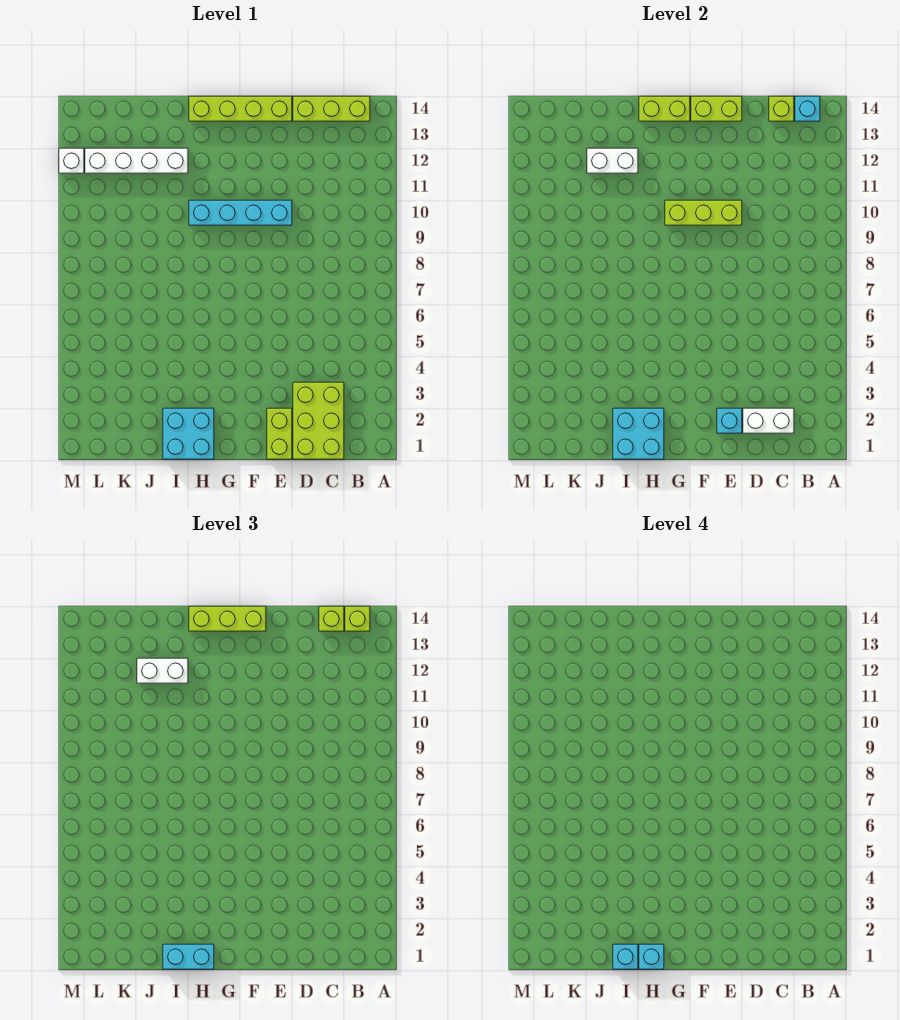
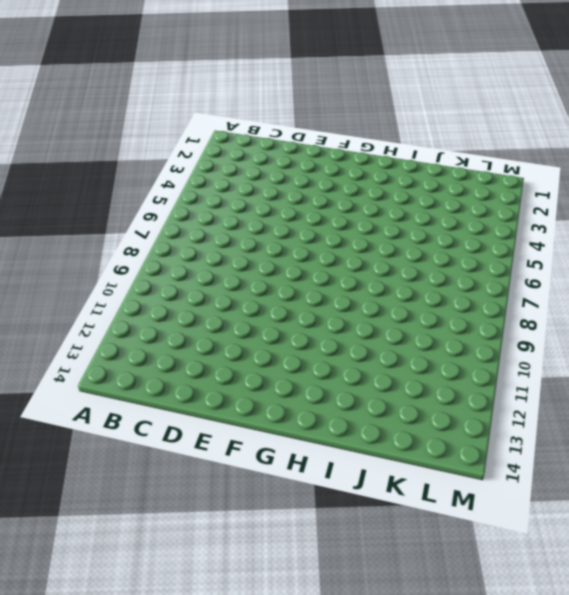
none -> lime 1x3 brick [293,96,370,121]
none -> lime 2x3 brick [293,382,344,459]
none -> lime 1x2 brick [267,408,292,459]

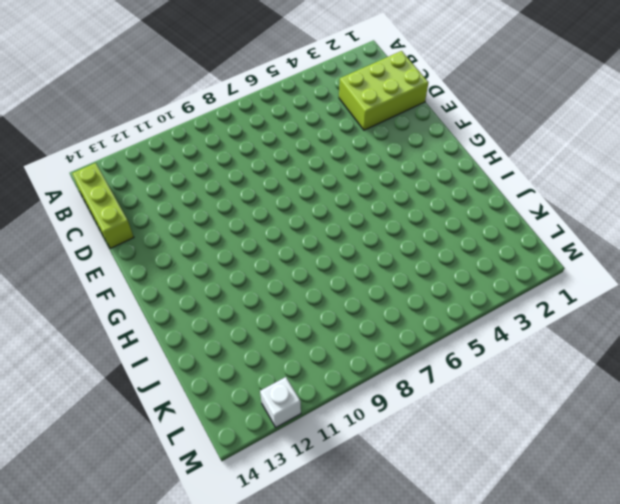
none -> lime 1x2 brick [267,408,292,459]
none -> cyan 1x4 brick [189,200,292,225]
none -> lime 1x4 brick [189,96,292,121]

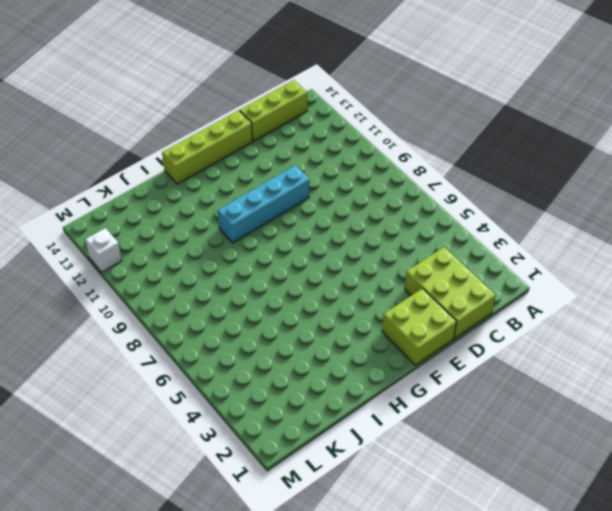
lime 2x2 brick [382,289,456,365] -> lime 1x2 brick [267,408,292,459]
none -> cyan 2x2 brick [163,408,214,459]
none -> white 1x4 brick [85,148,188,173]
none -> cyan 1x1 brick [795,96,820,121]

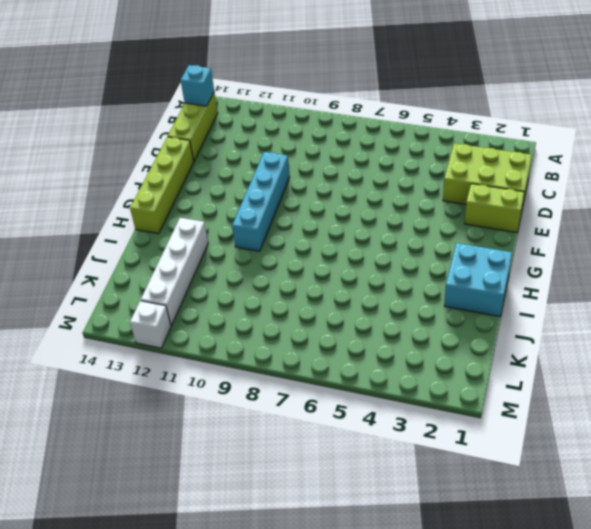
none -> white 1x2 brick [743,408,794,433]
none -> lime 1x1 brick [769,96,794,121]
none -> cyan 1x1 brick [717,408,742,433]

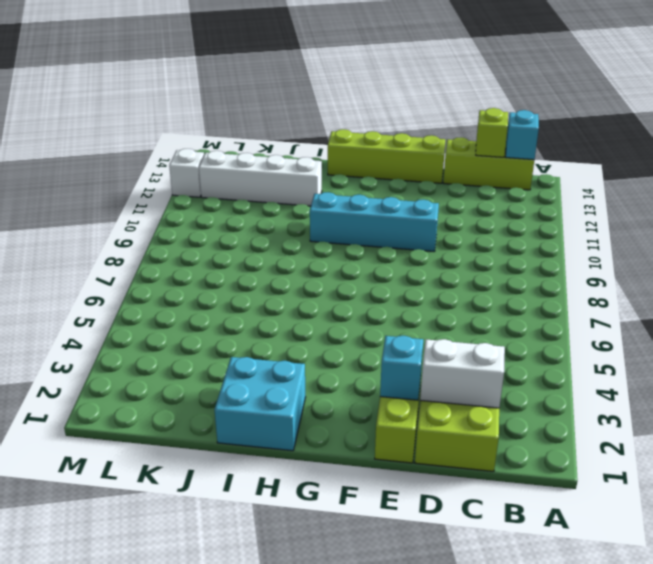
none -> lime 1x3 brick [665,200,742,225]
none -> lime 1x2 brick [691,96,742,121]
none -> lime 1x2 brick [639,96,690,121]

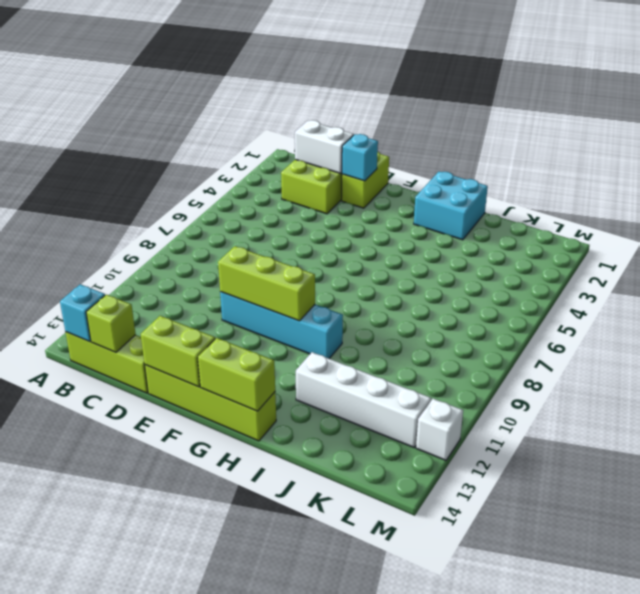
none -> cyan 2x2 brick [613,408,664,459]
none -> white 1x2 brick [587,148,638,173]
none -> lime 1x1 brick [345,606,370,631]

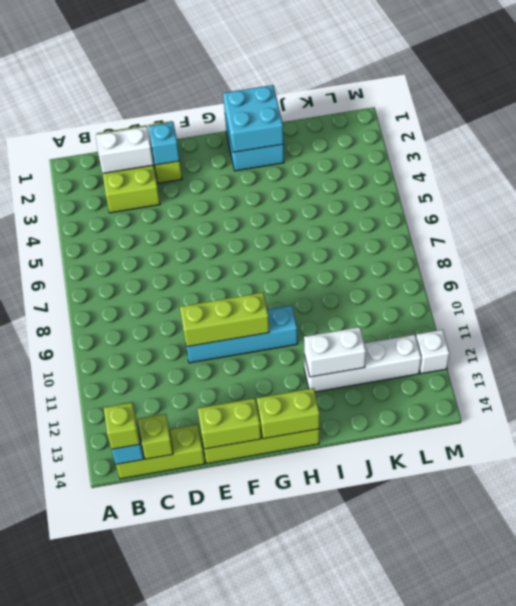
none -> lime 1x1 brick [319,606,344,631]
none -> lime 1x3 brick [189,606,266,631]
none -> cyan 1x2 brick [163,944,214,969]

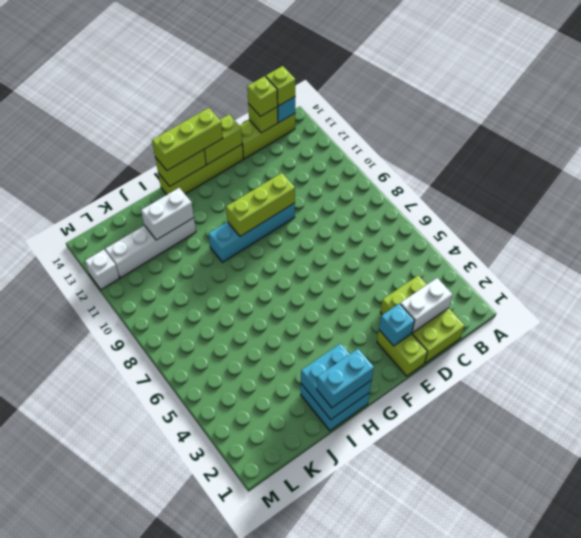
none -> white 1x2 brick [137,658,188,683]
none -> cyan 1x1 brick [639,944,664,969]
none -> cyan 1x1 brick [613,944,638,969]

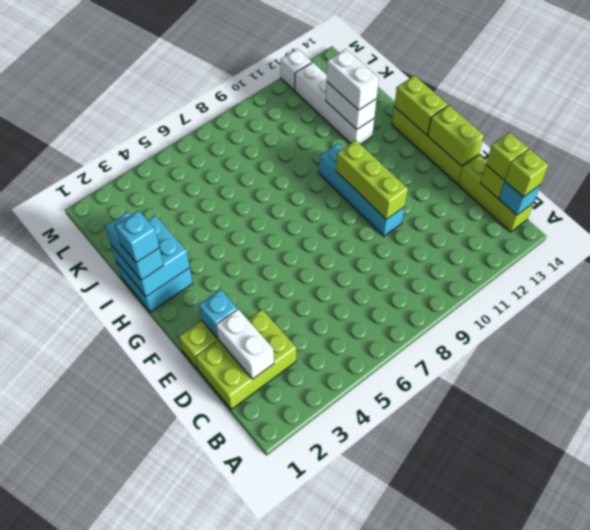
none -> lime 1x3 brick [189,606,266,631]
none -> cyan 1x1 brick [613,944,638,969]

